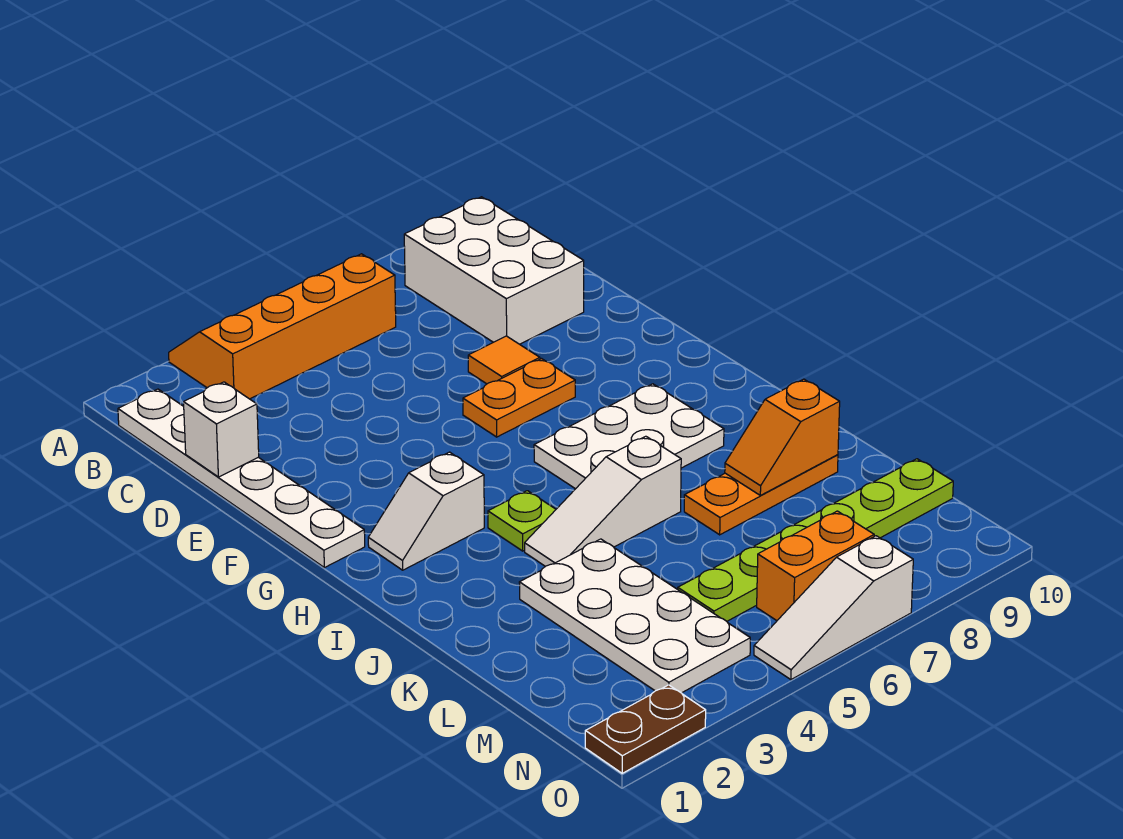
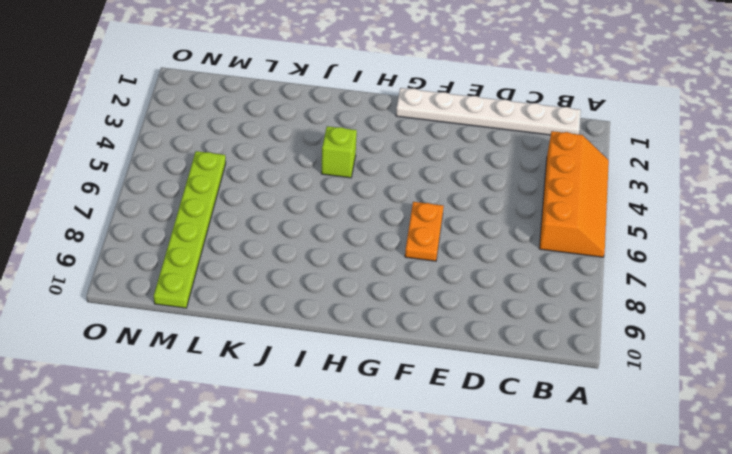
lime 1x1 brick [321,126,357,178] -> lime 1x1 plate [488,491,556,551]
none -> white 2x3 brick [404,197,584,344]
none -> orange 1x1 tile [468,336,540,384]
none -> white 1x2 slope [368,452,484,570]

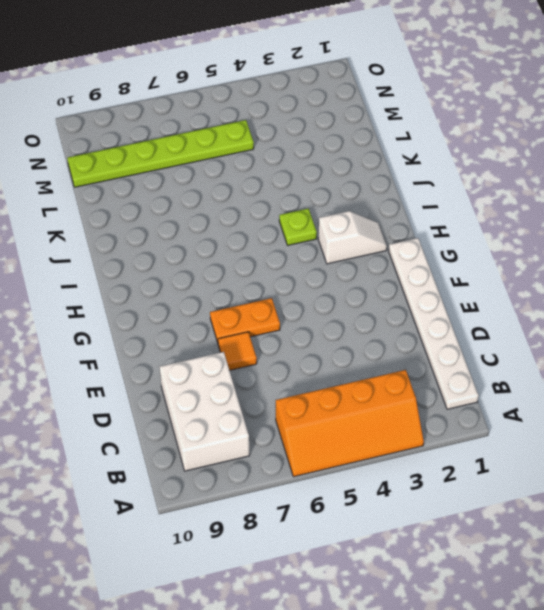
none -> white 2x3 plate [534,384,724,489]
none -> white 1x3 slope [525,436,681,566]
none -> white 2x4 plate [519,539,750,693]

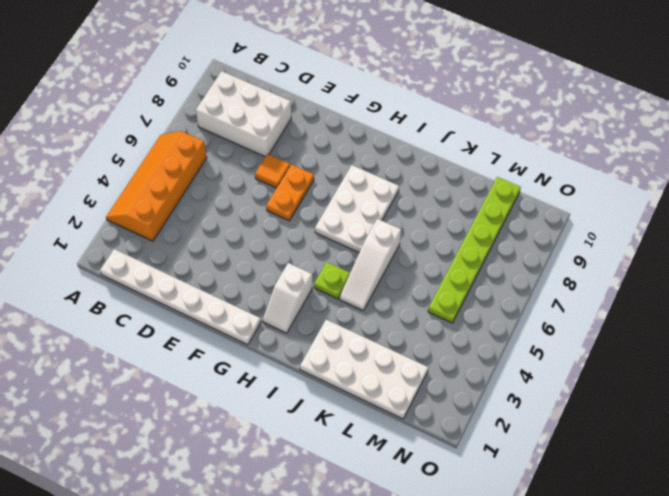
white 2x4 plate [300,320,428,419] -> white 2x4 plate moved to [519,539,750,693]
none -> orange 1x3 plate [684,455,838,535]
none -> orange 1x2 brick [757,511,874,621]
none -> brown 1x2 plate [585,685,706,773]

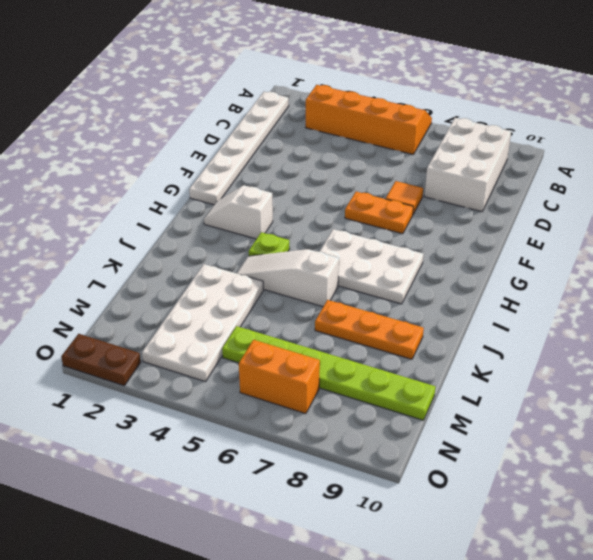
none -> white 1x3 slope [754,536,913,680]
none -> white 1x1 brick [184,382,259,477]
none -> orange 1x2 slope [725,379,840,495]

